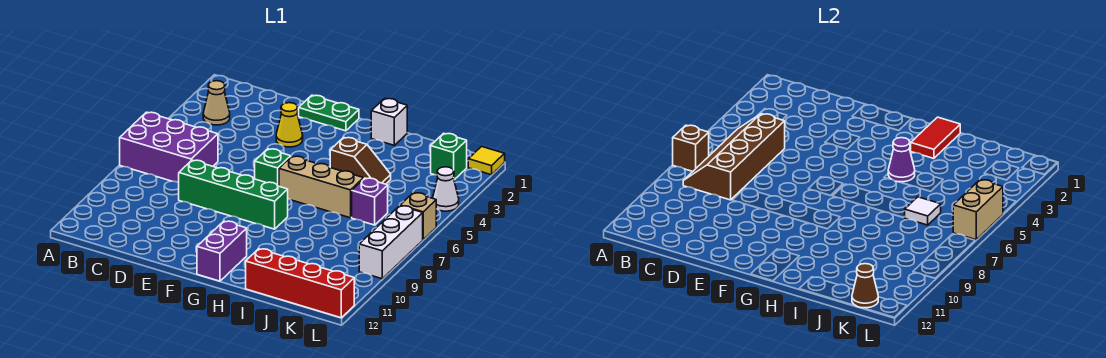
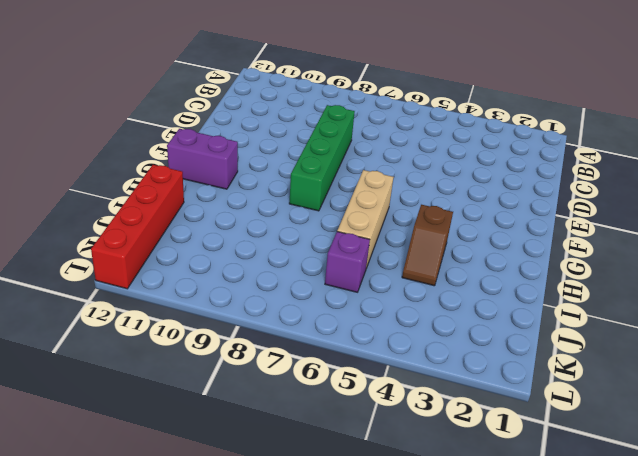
none -> purple 2x3 brick [120,112,218,183]
none -> tan 1x1 cone [203,81,230,125]
none -> green 1x2 plate [299,95,359,131]

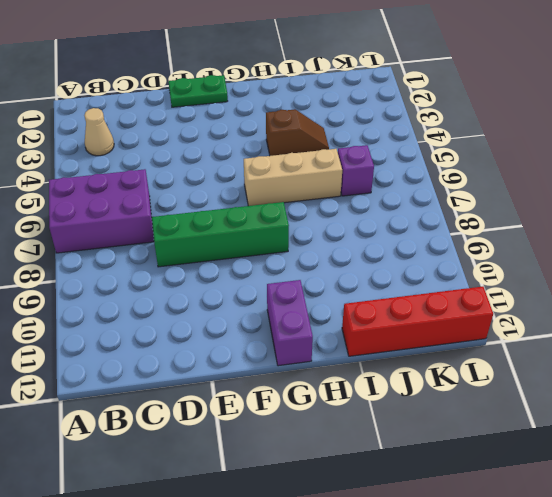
none -> yellow 1x1 cone [276,103,303,147]
none -> green 1x1 brick [255,149,291,186]
none -> white 1x1 brick [371,98,407,145]

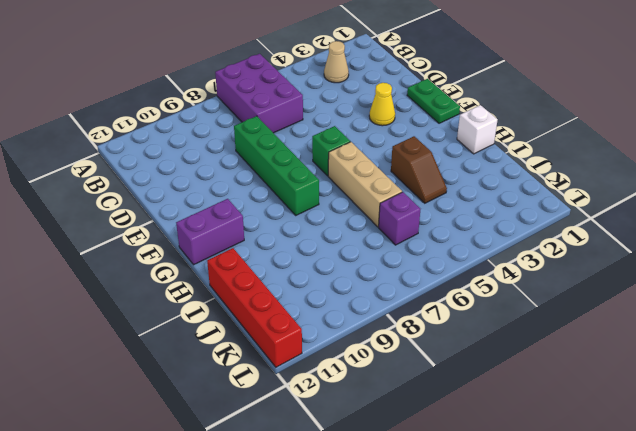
none -> green 1x1 brick [431,133,467,180]
none -> yellow 1x1 tile [468,147,505,175]
none -> white 1x1 cone [433,167,459,211]

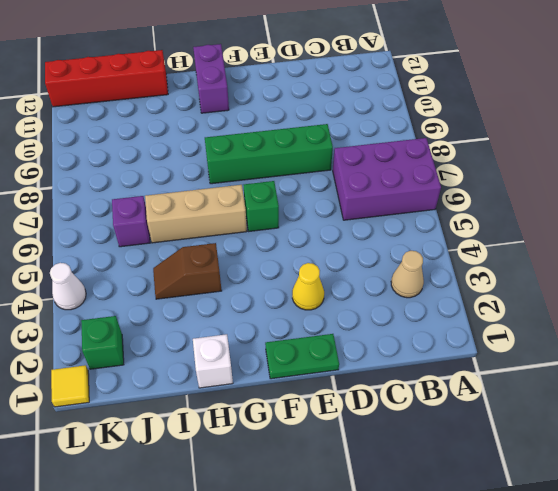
none -> tan 1x1 brick [400,193,436,239]
none -> white 1x3 brick [359,206,423,279]
none -> brown 1x1 brick [673,125,709,171]

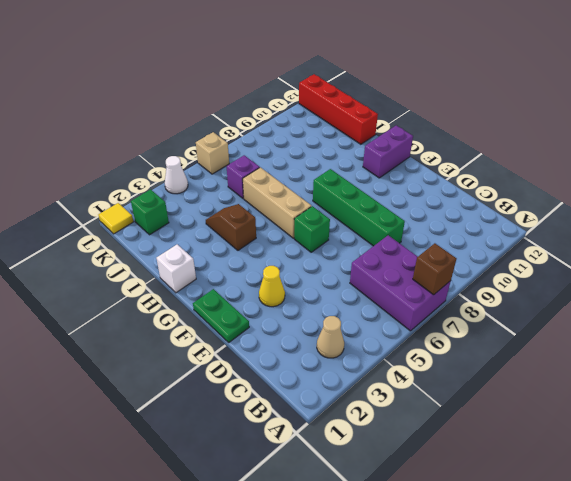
none -> white 1x3 brick [359,206,423,279]
none -> brown 2x4 slope [683,114,785,200]
none -> red 1x2 tile [911,117,960,159]

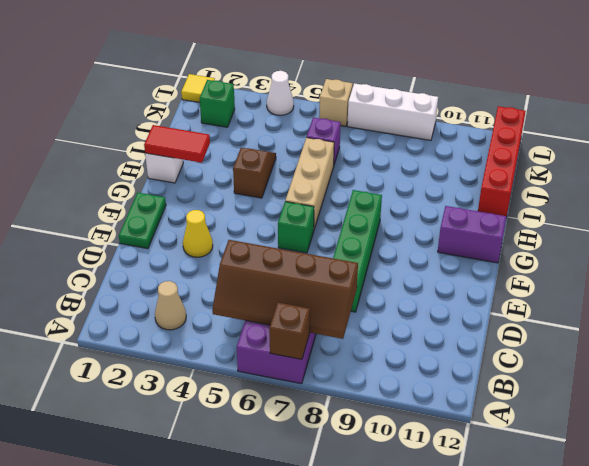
none -> purple 1x1 cone [888,138,915,182]
none -> white 1x1 tile [904,197,941,225]
none -> brown 1x1 cone [852,264,878,308]

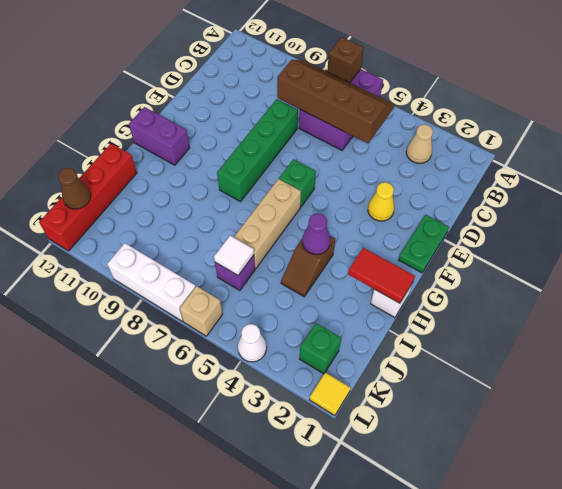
none -> tan 1x2 brick [953,180,1003,240]

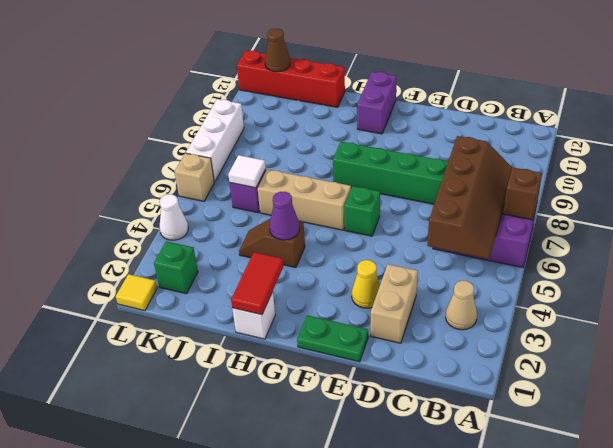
tan 1x2 brick [370,264,418,343] -> tan 1x2 brick moved to [953,180,1003,240]

